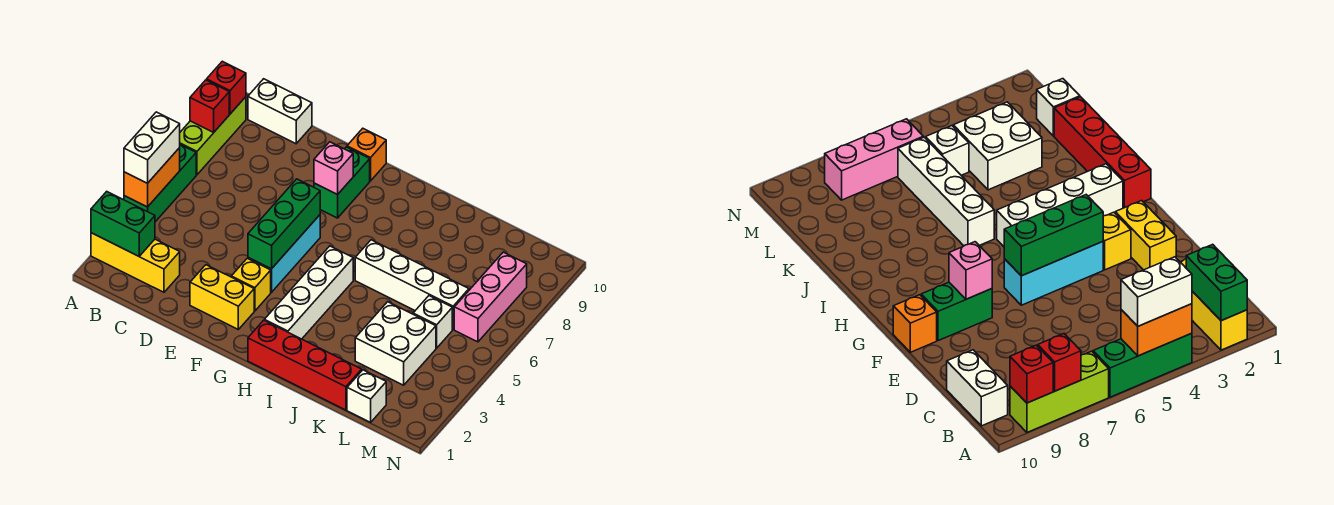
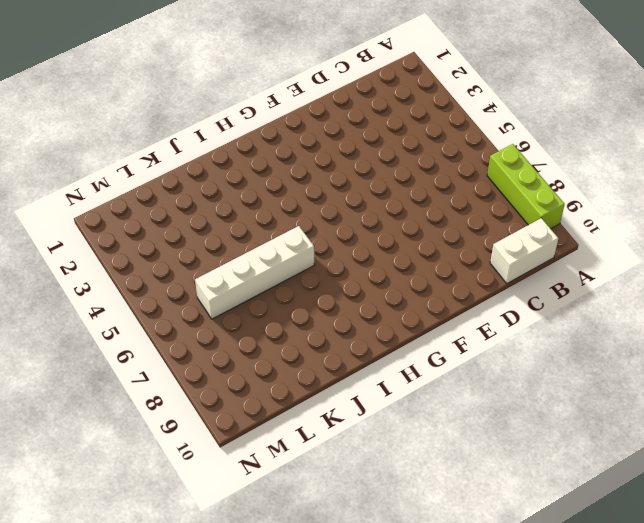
none -> yellow 1x3 brick [91,233,180,292]
none -> green 1x3 brick [124,145,196,222]
none -> yellow 1x2 brick [190,265,254,329]

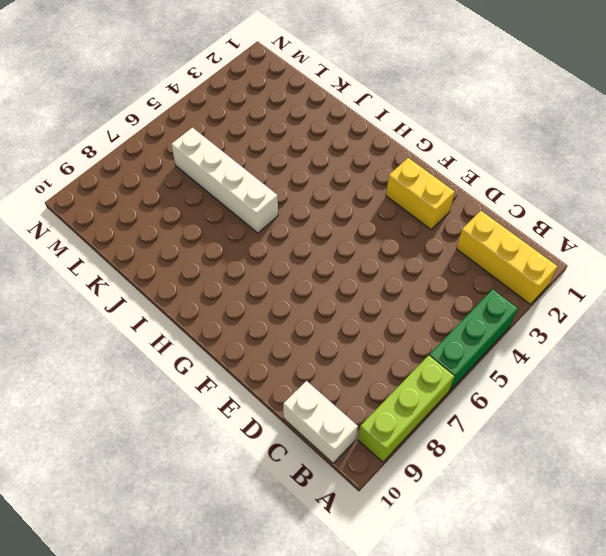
none -> yellow 1x1 brick [231,258,271,311]
none -> cyan 1x3 brick [248,215,320,292]
none -> green 1x2 brick [314,147,370,218]

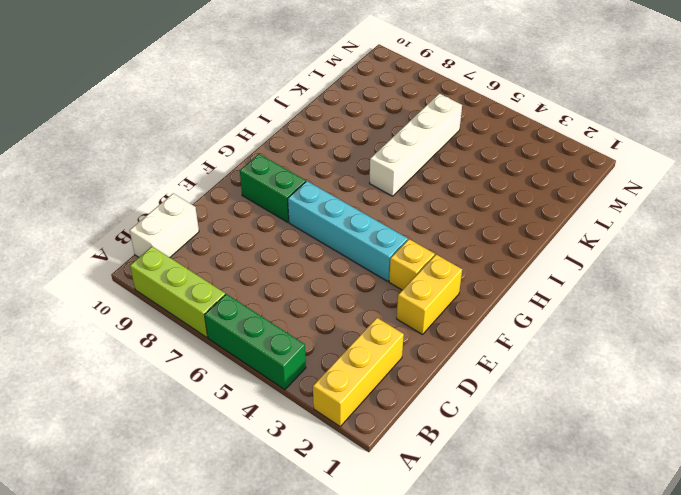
cyan 1x4 brick [288,181,408,282] -> cyan 1x3 brick [248,215,320,292]
none -> orange 1x1 brick [347,128,386,181]
none -> red 1x4 brick [248,320,362,410]
none -> white 1x4 brick [264,246,353,339]

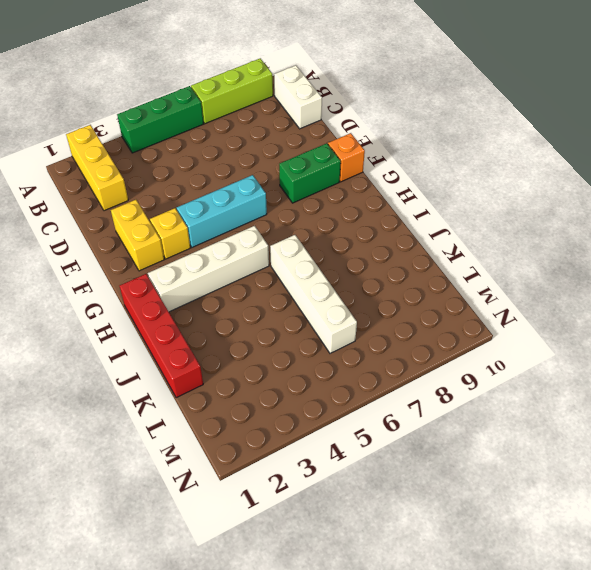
none -> white 2x2 brick [355,302,436,385]
none -> white 1x1 brick [347,370,386,422]
none -> white 1x1 brick [413,296,452,348]

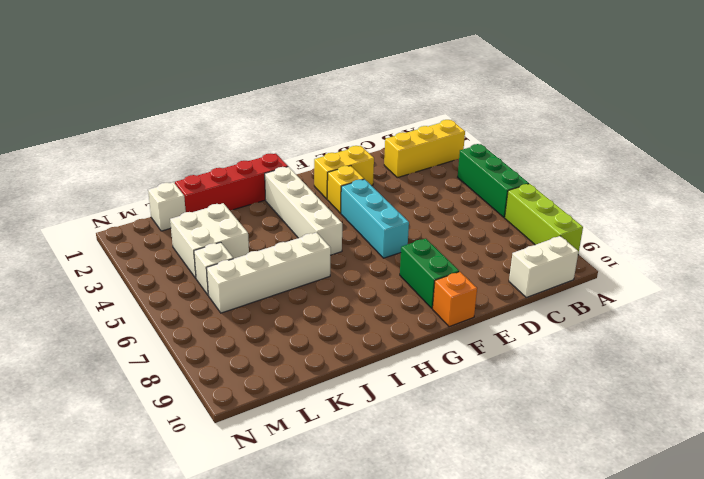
none -> pink 1x3 brick [454,252,527,342]
none -> green 1x2 brick [91,192,155,256]
none -> orange 1x2 brick [124,148,180,207]

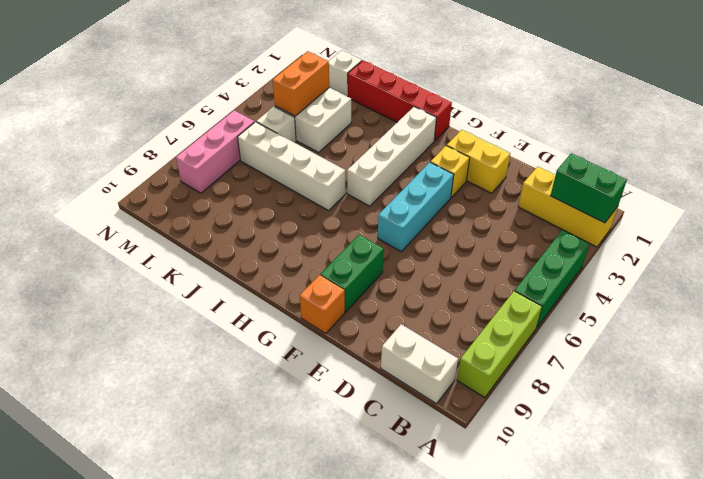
orange 1x2 brick [273,51,329,116] -> orange 1x2 brick moved to [124,148,180,207]
none -> red 1x1 brick [190,80,229,132]
none -> red 1x1 brick [207,61,246,114]
none -> green 1x3 brick [248,179,320,269]

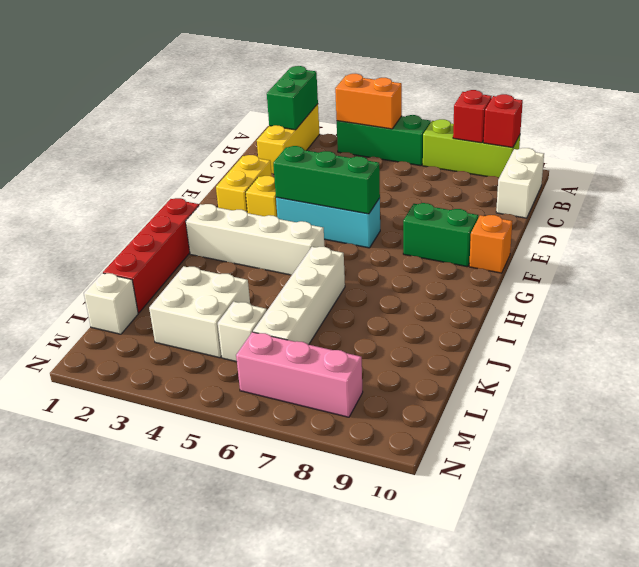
none -> pink 1x1 brick [314,142,353,195]
none -> white 1x2 brick [124,112,180,183]

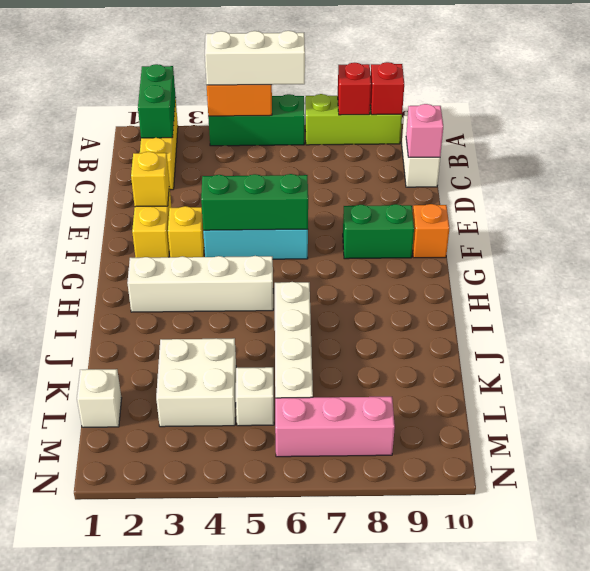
white 1x3 brick [205,31,305,85] -> white 1x2 brick [124,112,180,183]
pink 1x1 brick [406,104,443,157] -> pink 1x1 brick moved to [314,142,353,195]
yellow 1x1 brick [131,152,169,207] -> none
none -> red 1x4 brick [248,320,362,410]

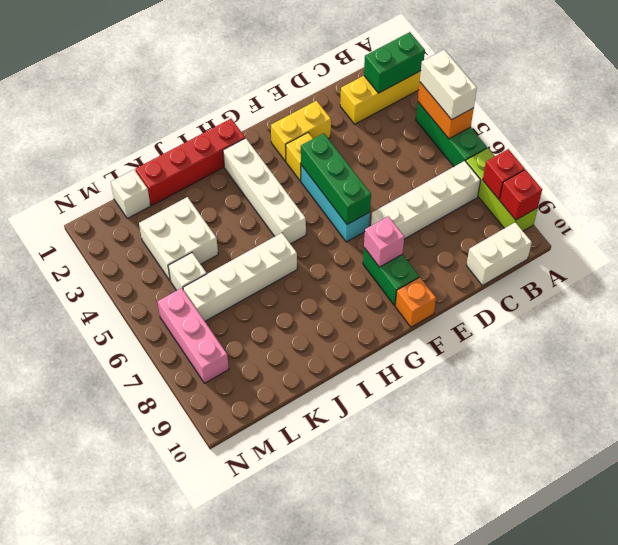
white 1x4 brick [371,161,481,239] -> none

